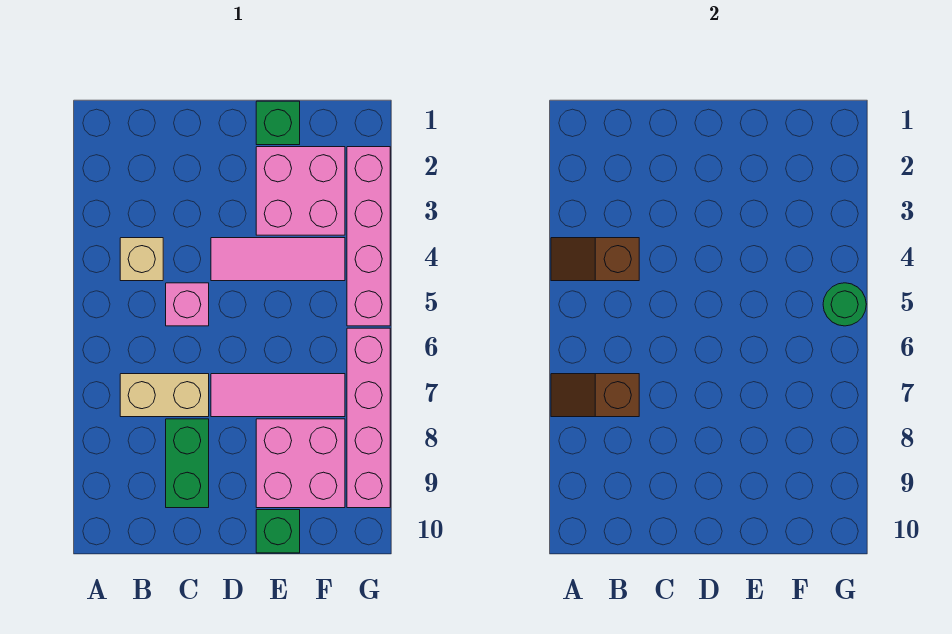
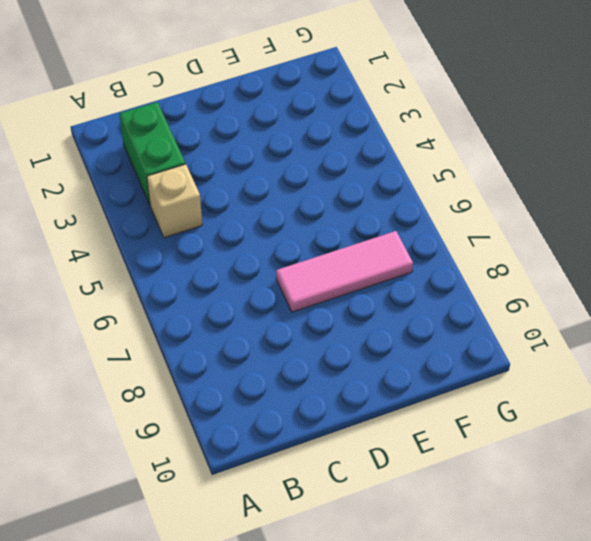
green 1x2 brick [120,102,185,204] -> green 1x2 brick moved to [166,419,209,508]
none -> tan 1x2 brick [120,374,209,417]
none -> pink 1x1 brick [166,283,209,326]
none -> pink 1x3 tile [211,238,345,281]

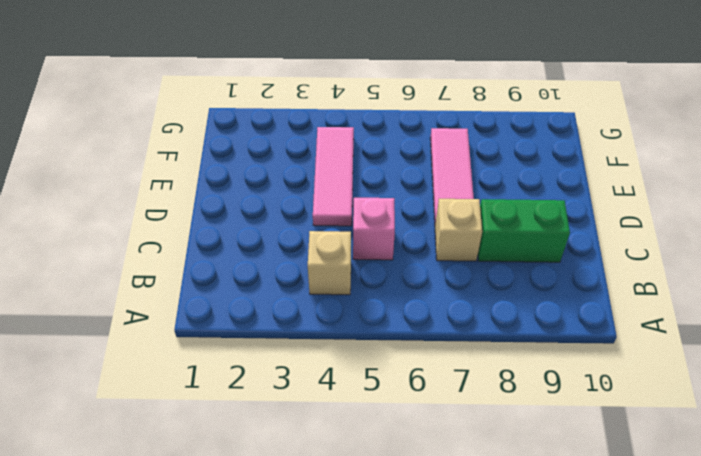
tan 1x1 brick [435,199,482,261] -> tan 1x2 brick [120,374,209,417]
none -> green 1x1 brick [256,101,300,145]
none -> pink 2x2 brick [256,147,345,235]
none -> pink 2x2 brick [256,419,345,508]

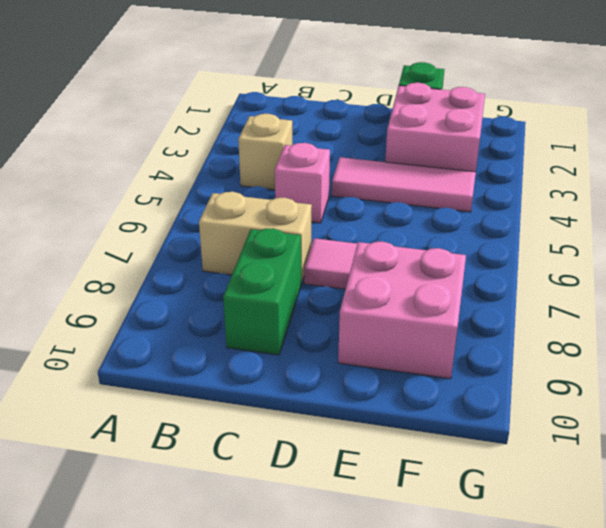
none -> green 1x1 brick [256,510,300,553]
none -> pink 1x4 brick [347,147,390,326]
none -> pink 1x4 brick [347,328,390,508]

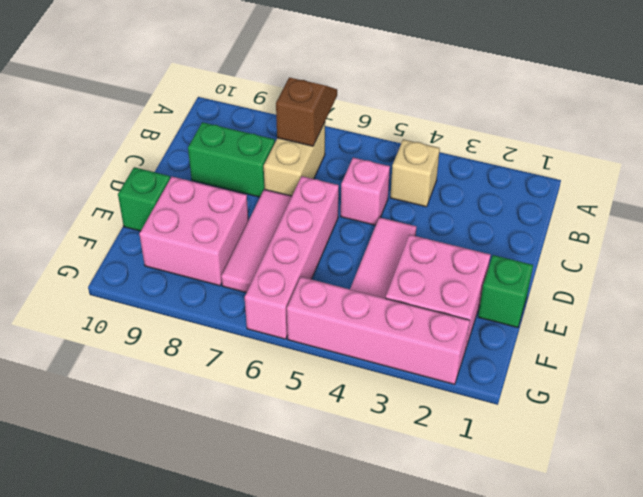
pink 1x4 brick [245,176,339,339] -> pink 1x4 brick turned to [347,328,390,508]
none -> brown 1x2 slope [551,238,639,281]
none -> green 1x1 round brick [823,283,866,326]

